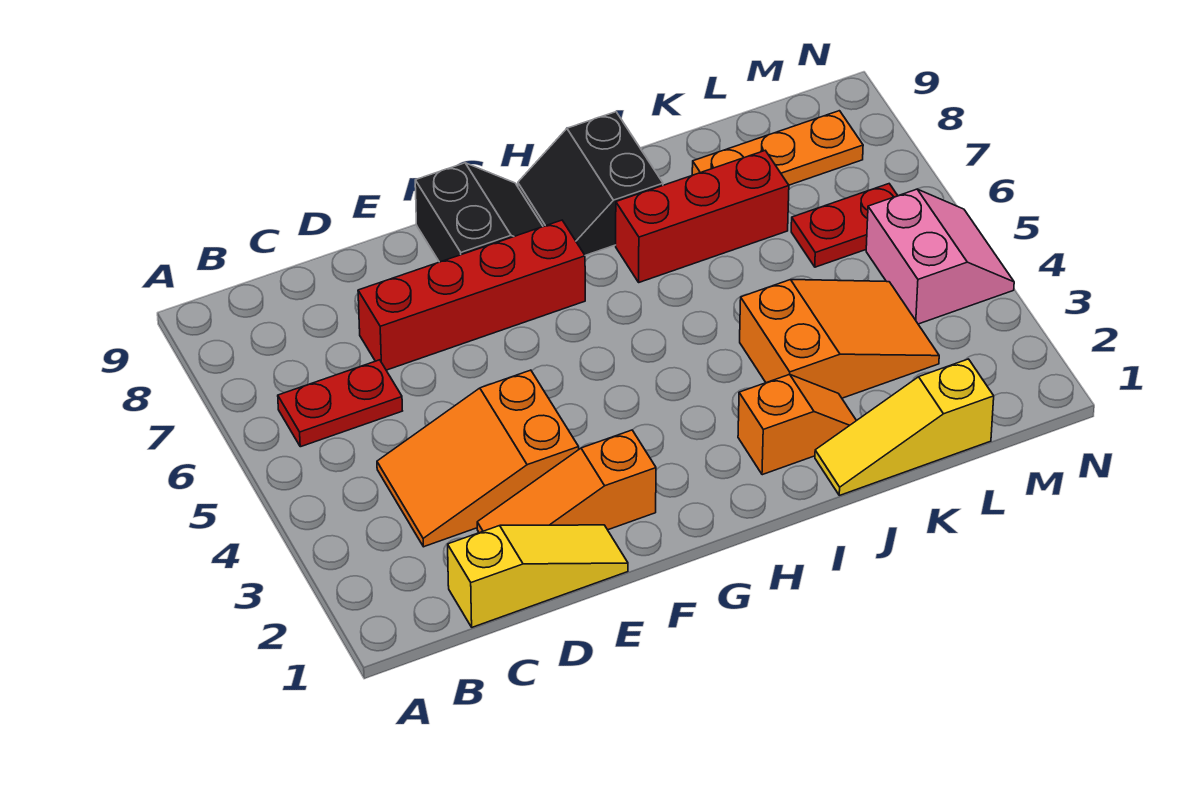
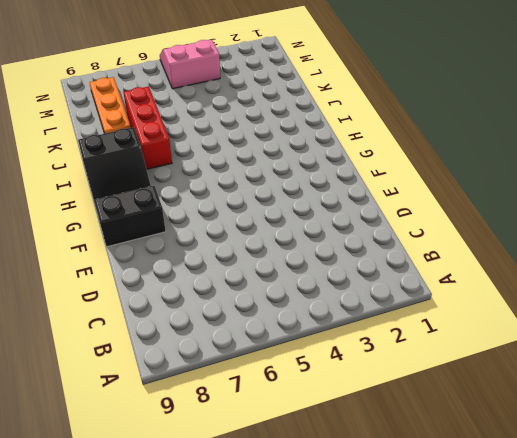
none -> red 1x2 plate [278,360,402,447]
none -> yellow 1x3 slope [448,525,628,627]
none -> orange 2x3 slope [377,370,579,547]

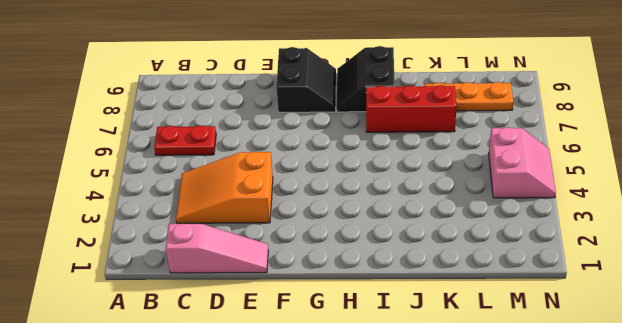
pink 1x3 slope [166,223,268,273] -> yellow 1x3 slope [448,525,628,627]
none -> orange 1x3 slope [477,430,656,533]
none -> red 1x4 brick [358,220,585,370]
none -> orange 1x2 slope [738,374,856,475]

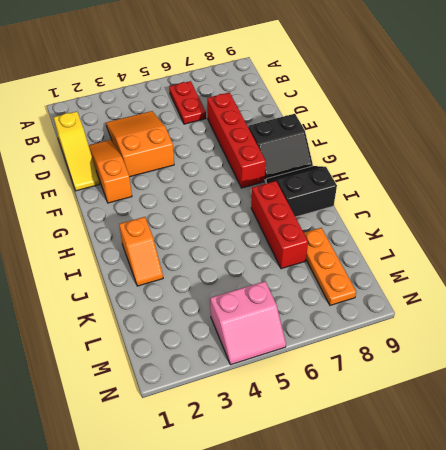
none -> yellow 1x3 slope [815,359,994,495]
none -> orange 2x3 slope [740,280,939,398]
none -> red 1x2 plate [791,184,898,267]

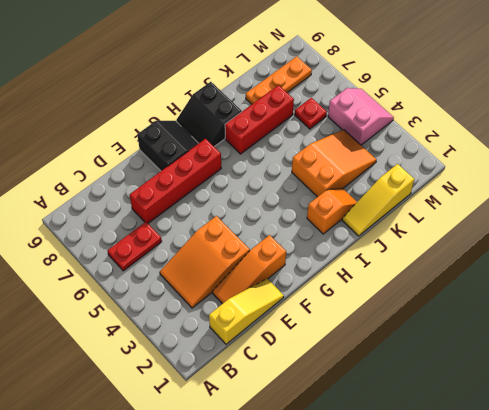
red 1x1 plate [295,98,327,129] -> red 1x2 plate [791,184,898,267]

